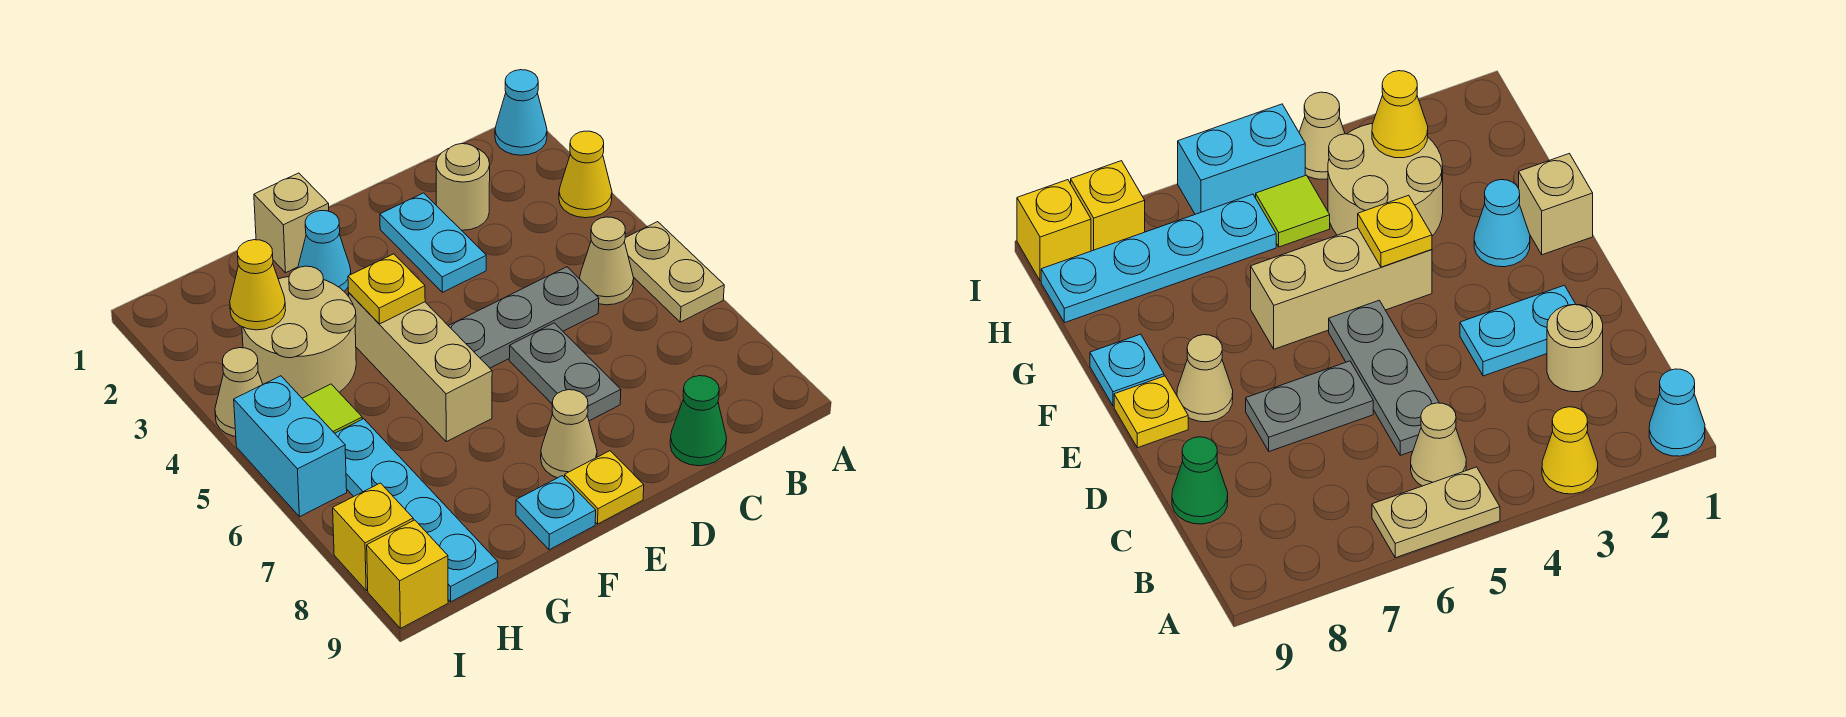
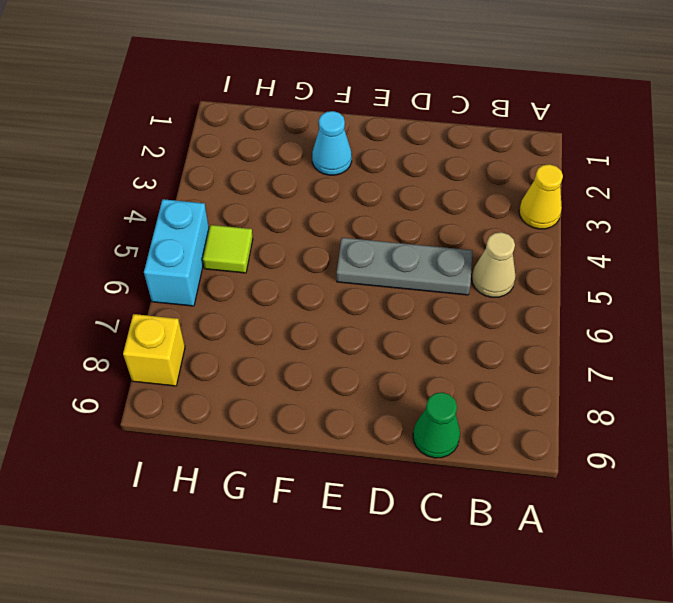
none -> cyan 1x1 cone [495,70,547,155]
none -> tan 1x2 plate [624,222,724,322]
none -> tan 1x1 round brick [436,144,490,230]

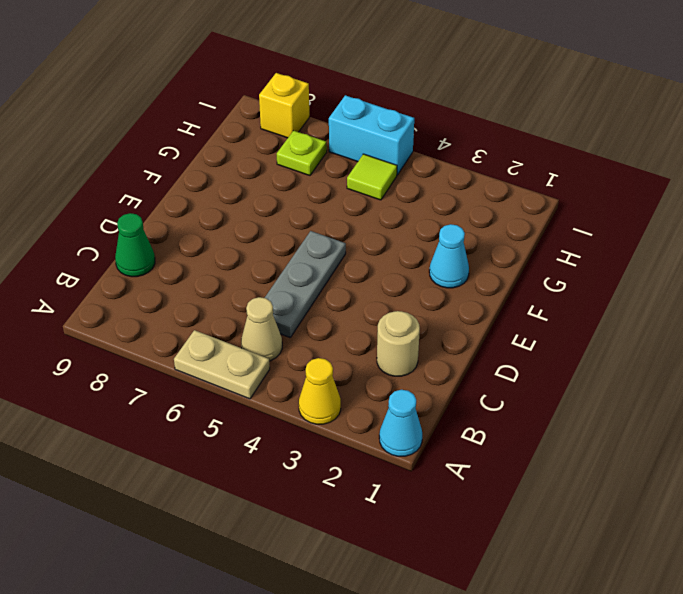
lime 1x1 plate [277,131,327,176] -> cyan 1x4 plate [335,419,498,602]
none -> cyan 1x2 plate [380,193,486,292]
none -> grey 1x2 plate [509,323,621,421]
none -> tan 1x1 cone [541,390,597,478]

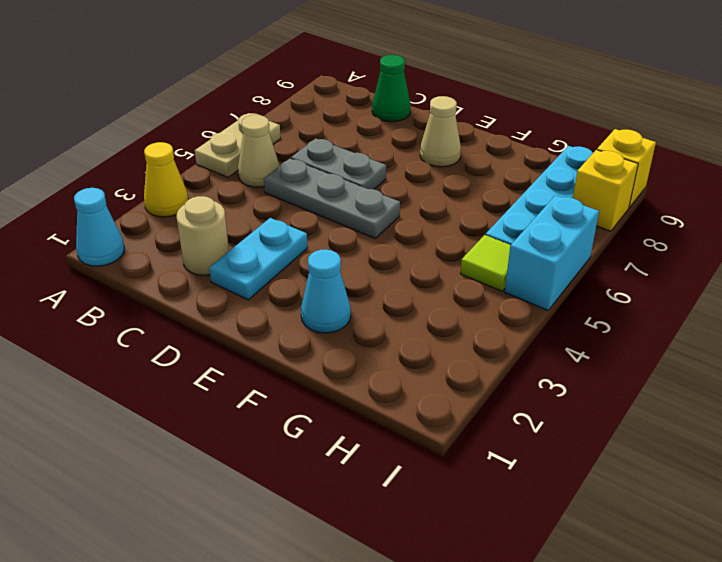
grey 1x2 plate [291,138,386,189] -> grey 1x2 plate turned to [509,323,621,421]
none -> yellow 1x1 plate [564,451,644,524]
none -> tan 1x1 brick [254,173,329,273]
none -> tan 1x3 brick [349,293,492,442]

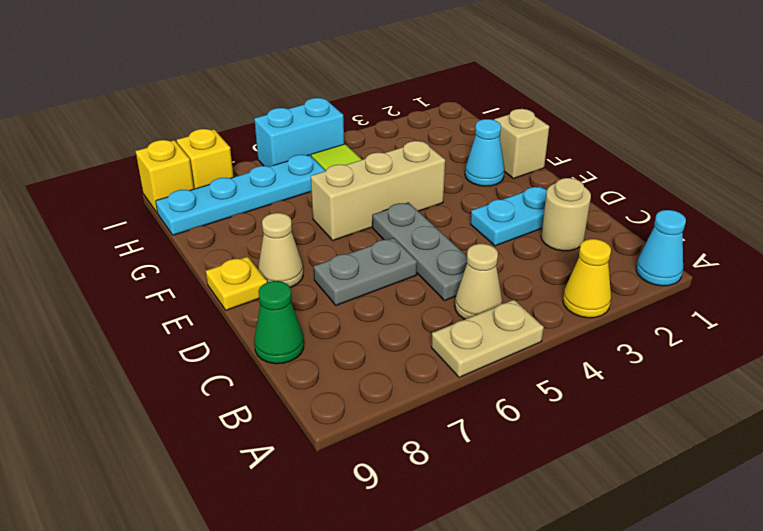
none -> cyan 1x1 plate [516,476,596,550]
none -> tan 2x2 round brick [242,266,356,398]
none -> tan 1x1 cone [215,348,263,436]

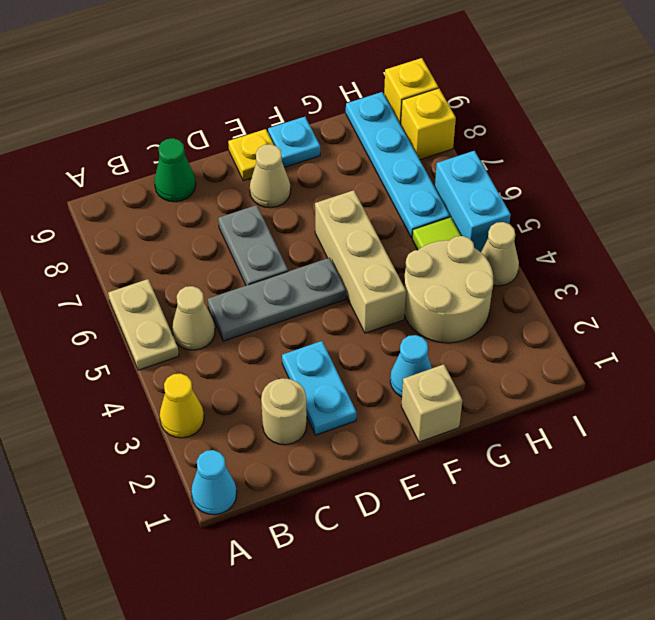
none -> yellow 1x1 plate [348,254,425,324]
none -> yellow 1x1 cone [230,240,286,330]

